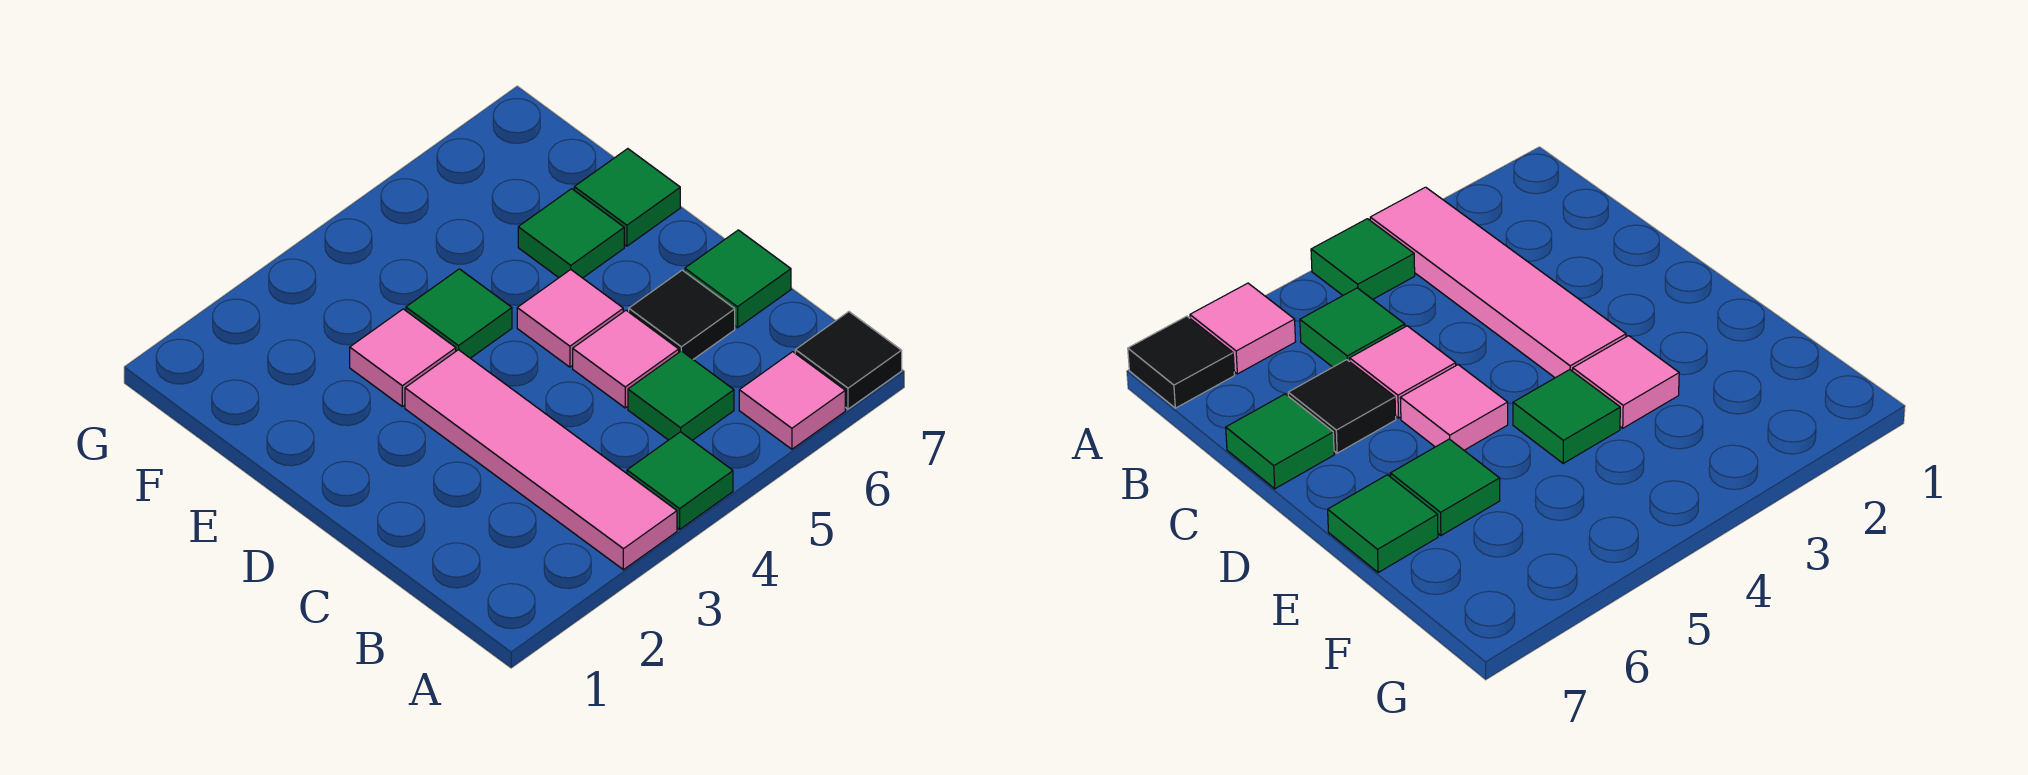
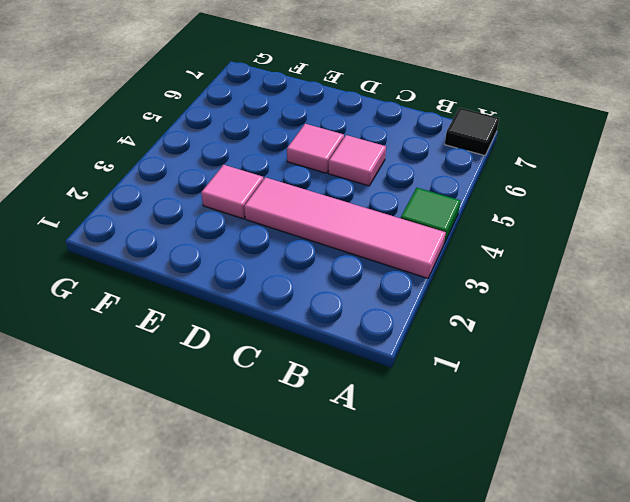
none -> pink 1x1 tile [739,352,845,449]
none -> green 1x1 tile [628,351,734,440]
none -> black 1x1 tile [629,270,735,359]

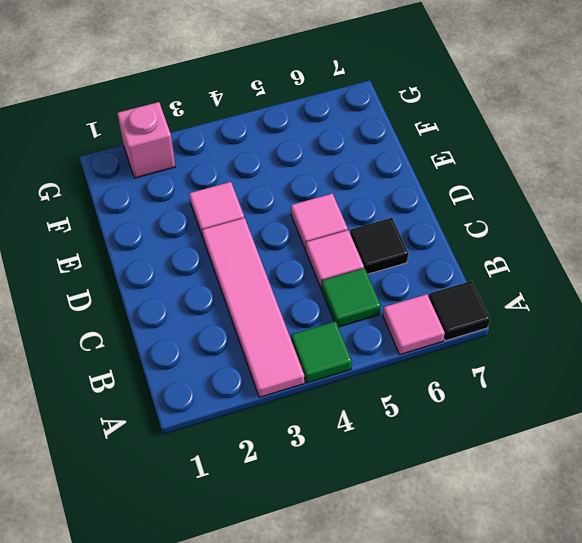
pink 1x1 brick [117,102,175,178] -> none
none -> green 1x1 tile [685,230,791,328]
none -> green 1x1 tile [406,269,512,358]
none -> green 1x1 tile [518,189,624,278]

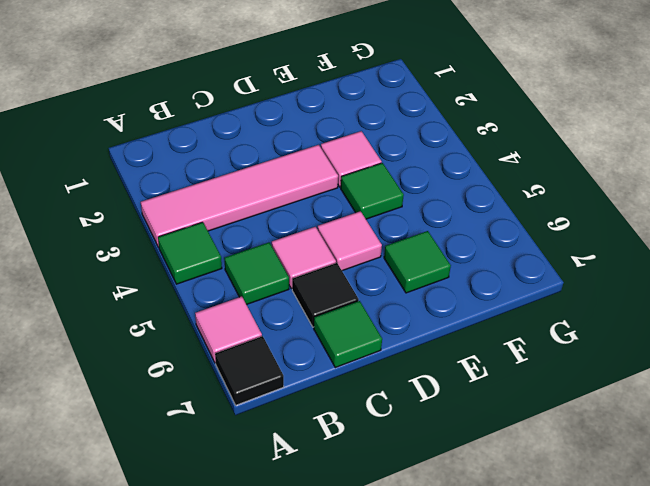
none -> green 1x1 tile [574,149,680,246]

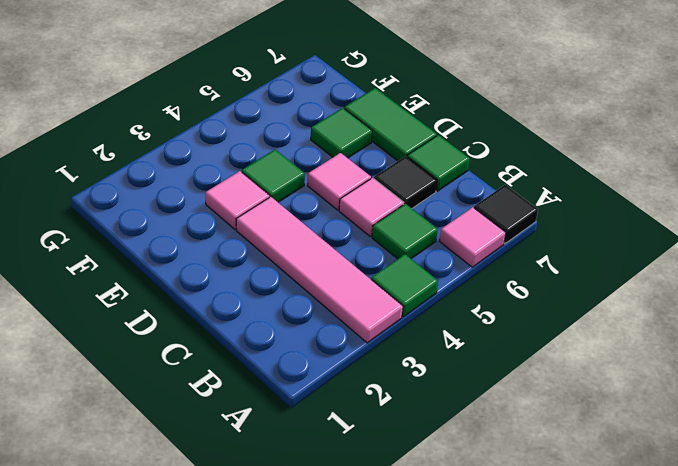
green 1x2 tile [344,88,437,161] -> green 1x1 tile [574,149,680,246]

